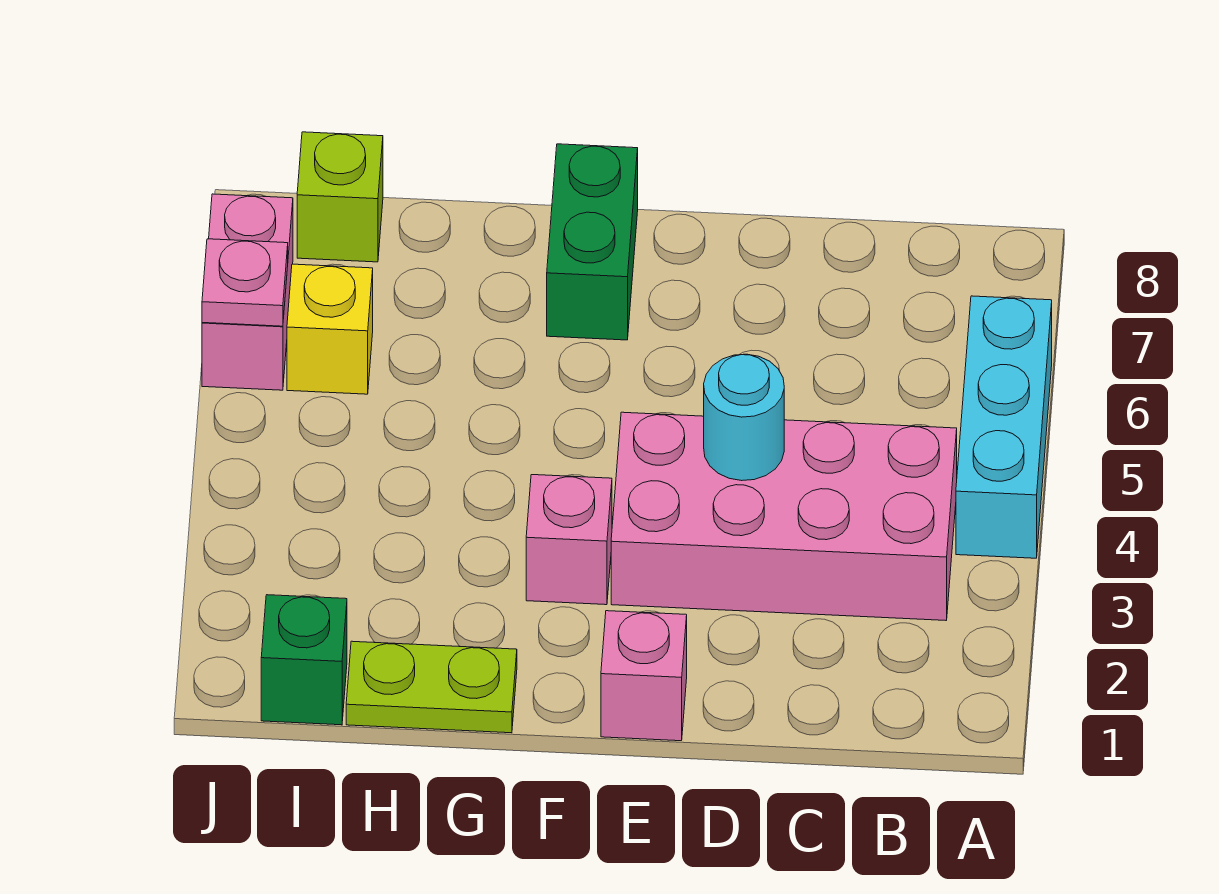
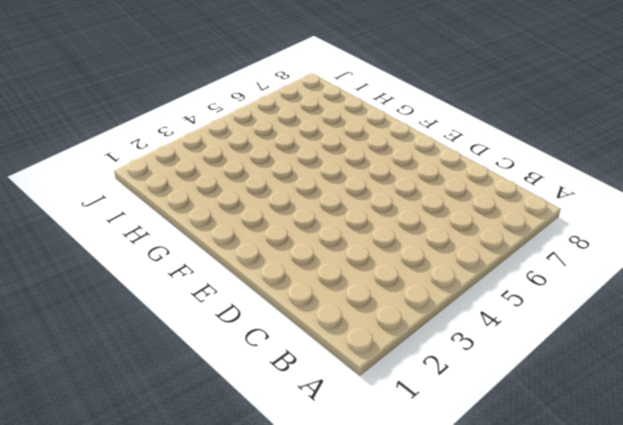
none -> cyan 1x3 brick [956,296,1052,558]
none -> pink 2x4 brick [611,412,957,620]
none -> pink 1x1 brick [601,611,687,741]

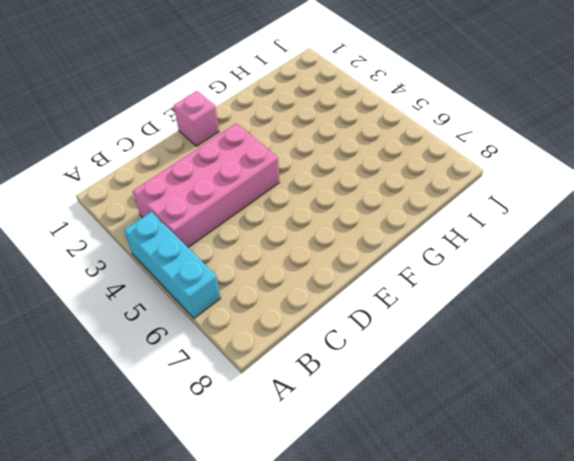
none -> pink 1x1 brick [526,475,612,605]
none -> green 1x2 brick [547,144,638,340]
none -> lime 1x2 plate [346,641,517,733]

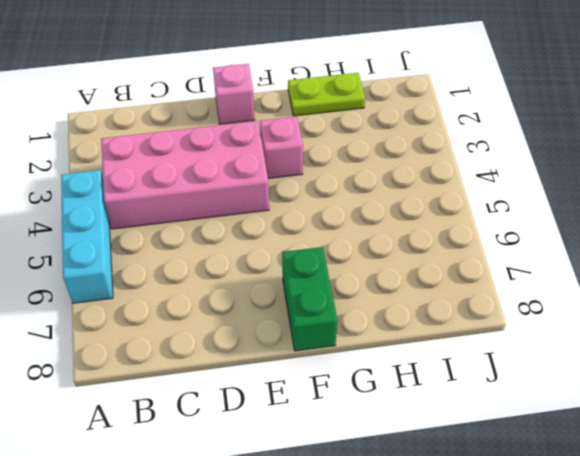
none -> green 1x1 brick [261,595,347,725]
none -> yellow 1x1 brick [287,264,373,394]
none -> lime 1x1 brick [297,132,383,262]

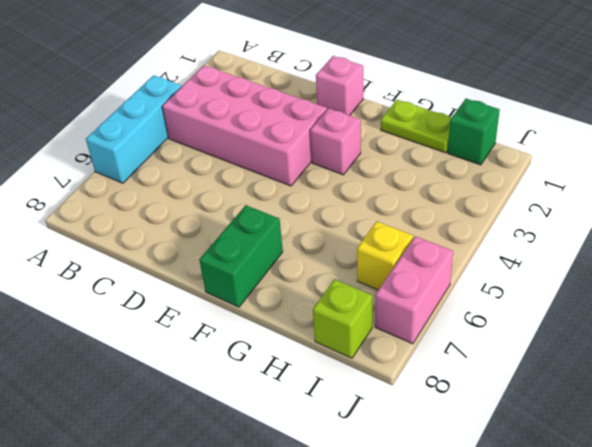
none -> cyan 1x1 round brick [704,354,784,481]
none -> pink 1x1 plate [202,239,288,326]

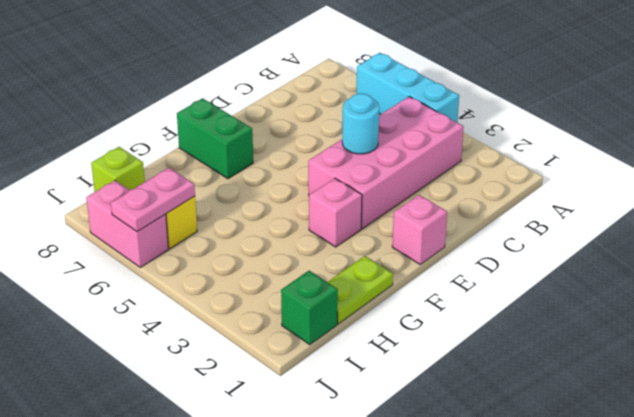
pink 1x2 plate [111,168,195,231] -> pink 1x1 plate [202,239,288,326]

